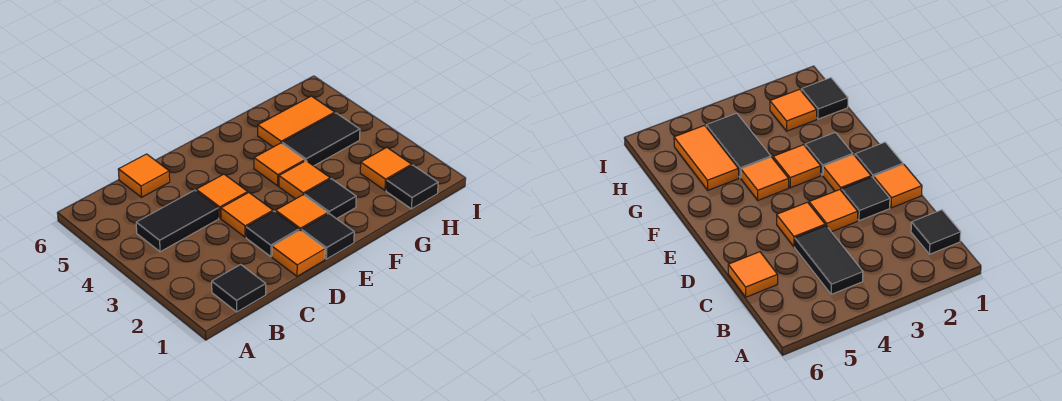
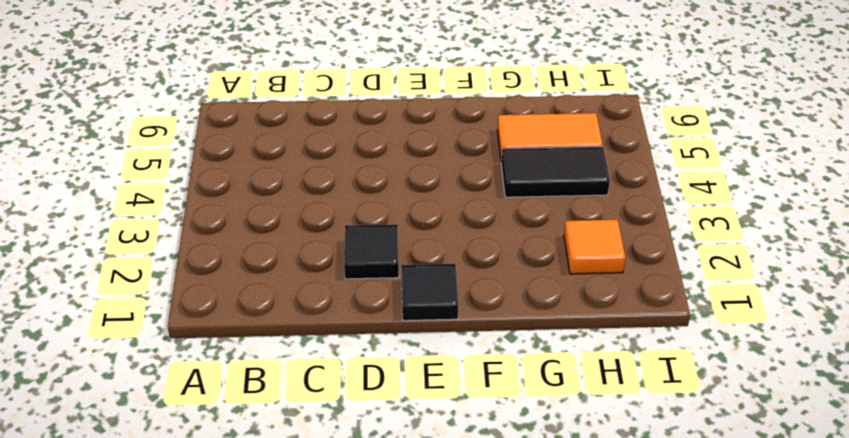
none -> black 1x1 tile [212,264,266,312]
none -> black 1x2 tile [136,190,219,252]
none -> orange 1x1 tile [118,154,170,197]

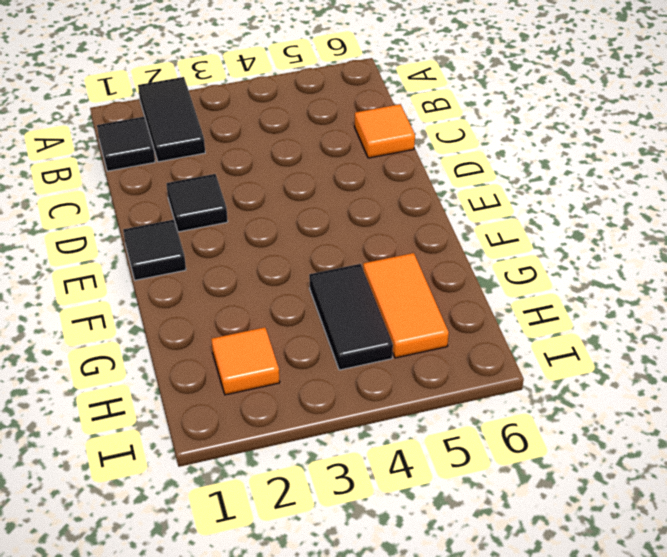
black 1x2 tile [138,77,205,162] -> black 1x2 tile moved to [136,190,219,252]
none -> orange 1x1 tile [272,230,325,276]
none -> orange 1x1 tile [221,193,273,237]
none -> orange 1x1 tile [196,174,248,218]

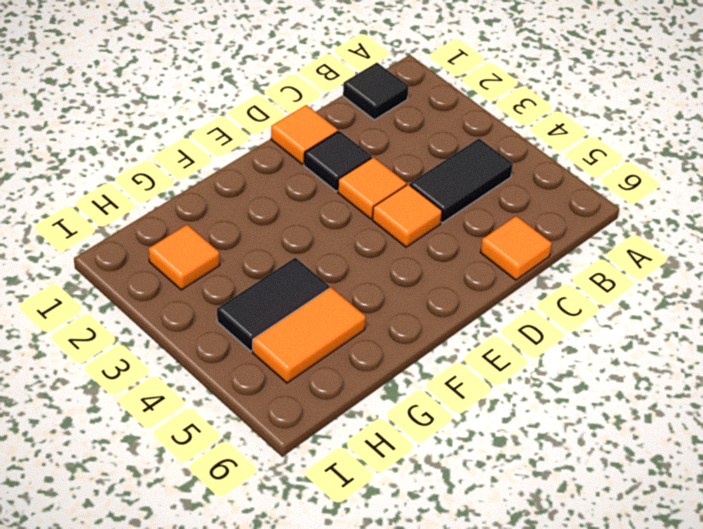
none -> black 1x1 tile [302,214,354,259]
none -> orange 1x1 tile [276,195,328,231]
none -> black 1x1 tile [304,179,356,219]

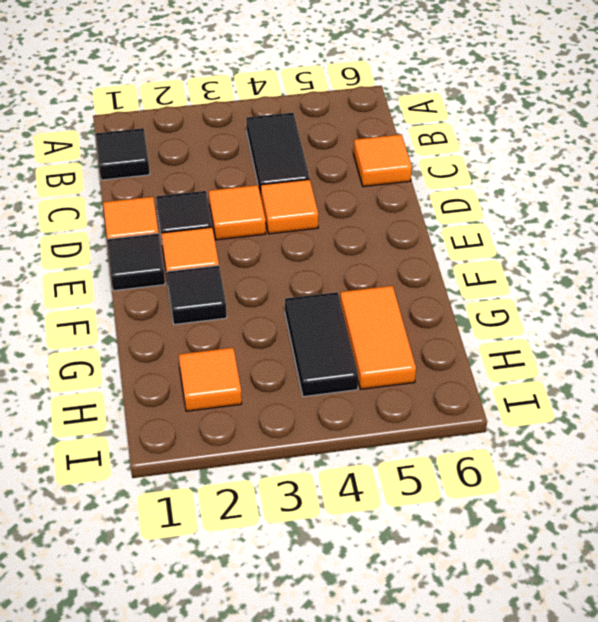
none -> orange 1x1 tile [279,161,330,199]
none -> orange 1x1 tile [254,143,305,186]
none -> black 1x1 tile [386,165,438,209]

